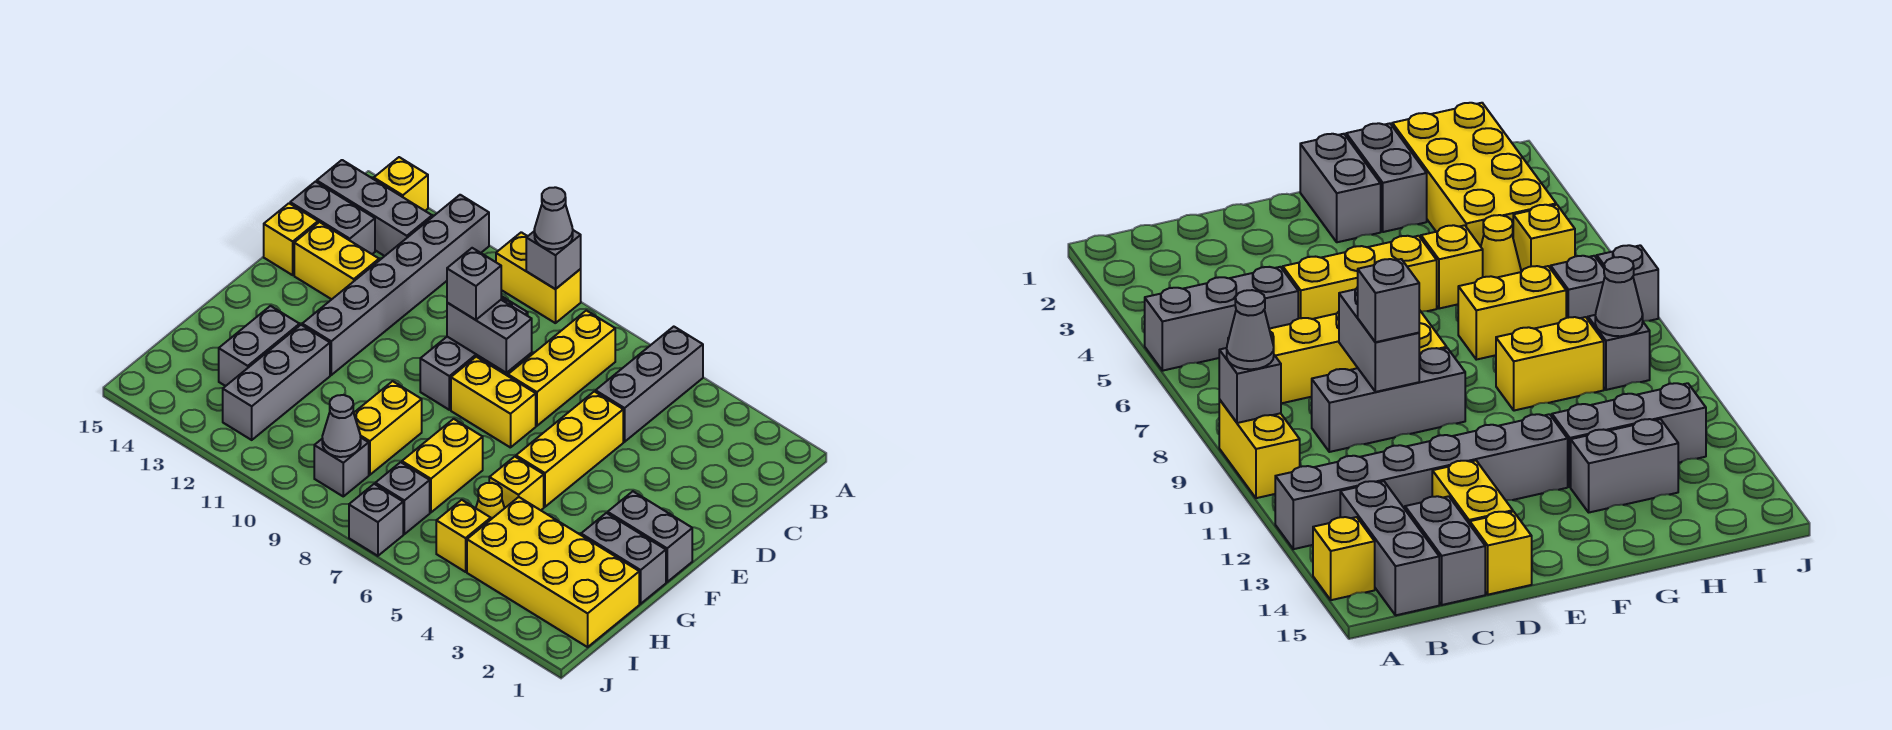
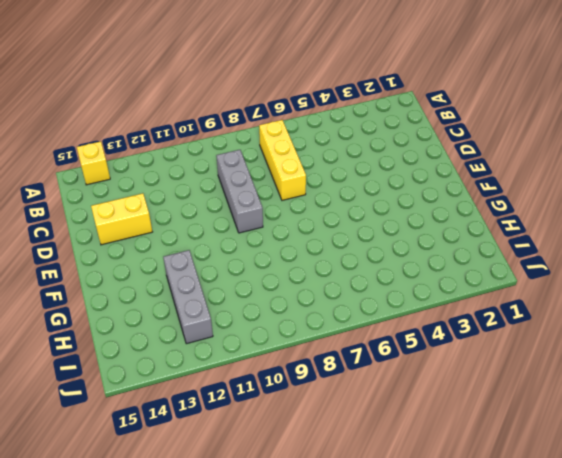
none -> grey 1x3 brick [596,327,703,442]
none -> yellow 1x2 brick [496,232,581,323]
none -> grey 1x6 brick [302,195,489,375]
none -> grey 1x3 brick [317,160,432,256]

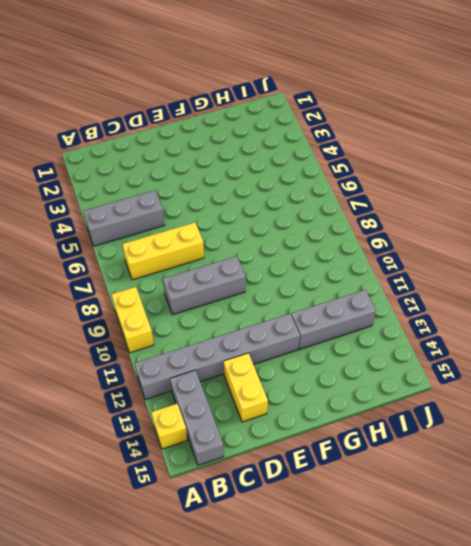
none -> grey 1x2 brick [290,182,375,254]
none -> yellow 1x3 brick [516,391,623,507]
none -> yellow 1x1 brick [264,203,318,275]
none -> yellow 1x2 brick [451,357,536,448]

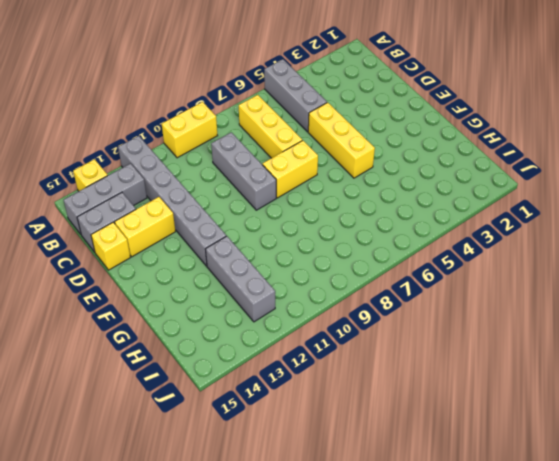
none -> grey 1x2 brick [608,491,692,582]
none -> grey 1x2 brick [581,513,666,604]
none -> yellow 1x1 brick [489,457,544,510]
none -> yellow 1x2 brick [402,419,483,512]

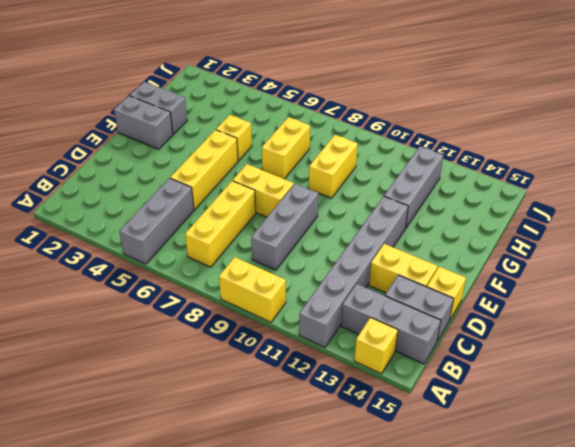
none -> grey 1x2 brick [219,306,300,386]
none -> yellow 2x4 brick [467,497,639,647]
none -> yellow 1x1 cone [476,483,504,519]
none -> yellow 1x1 brick [436,500,491,572]

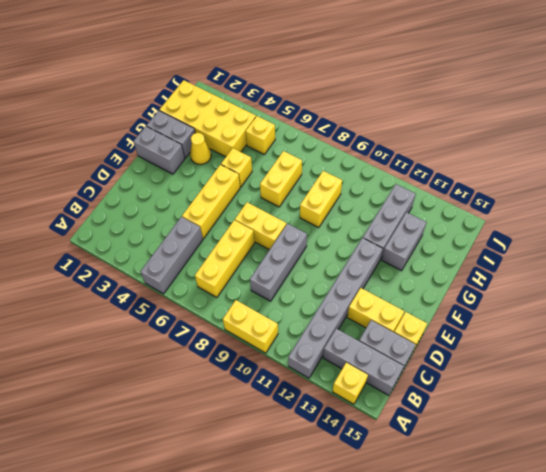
yellow 1x1 cone [190,133,211,164] -> yellow 1x1 cone moved to [476,483,504,519]
none -> grey 1x1 brick [375,462,430,534]
none -> grey 1x1 brick [314,438,369,496]
none -> grey 1x1 brick [349,484,403,556]
none -> grey 1x1 brick [526,230,581,289]

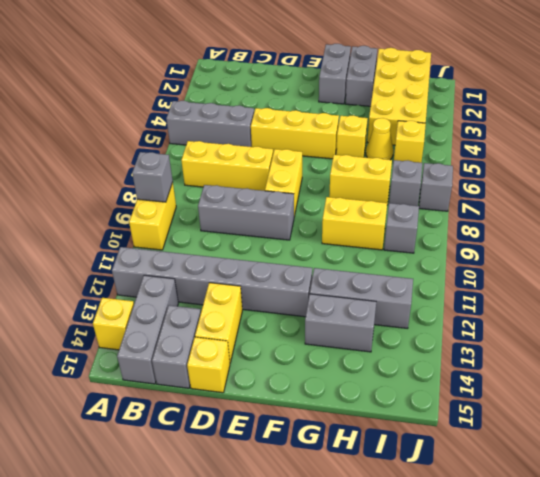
none -> grey 1x2 brick [447,300,532,373]
none -> grey 1x1 cone [322,395,361,457]
none -> grey 1x1 cone [534,187,573,249]
none -> grey 1x1 brick [447,248,501,320]

